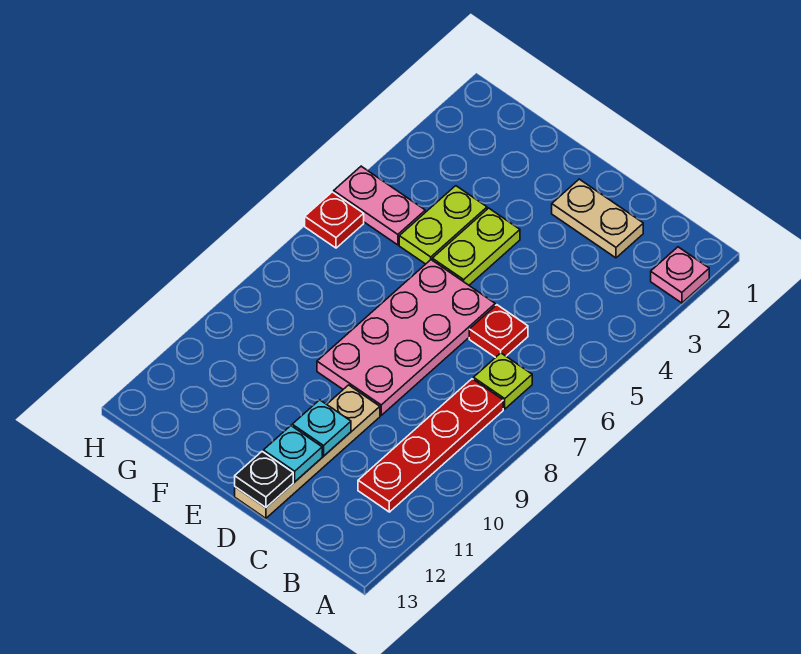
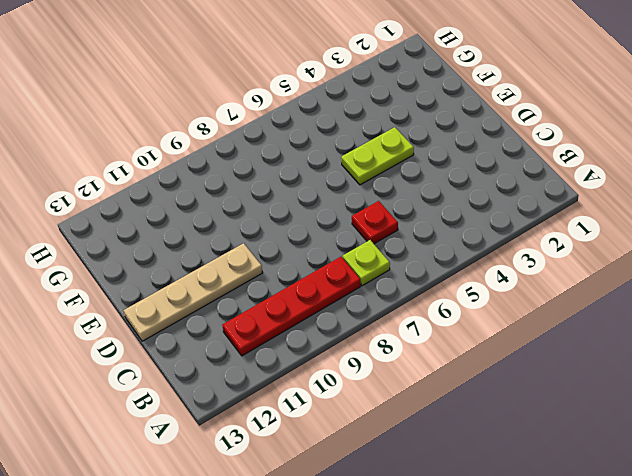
none -> pink 1x1 plate [651,247,709,303]
none -> tan 1x2 plate [552,179,643,258]
none -> pink 2x4 plate [317,260,495,415]

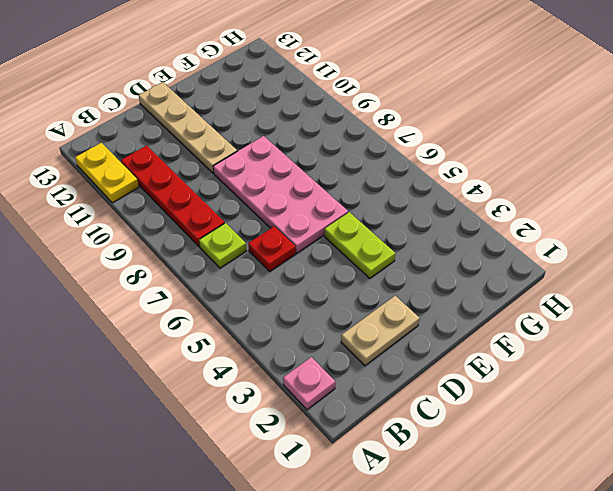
yellow 1x2 plate [75,143,139,203] -> none
none -> lime 1x2 plate [399,186,487,264]
none -> pink 1x2 plate [334,166,425,245]
none -> red 1x1 plate [305,192,364,248]

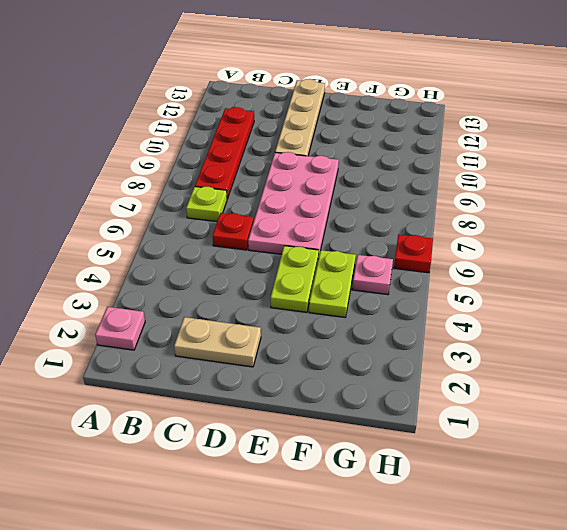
pink 1x1 plate [352,255,393,295] -> pink 1x2 plate [334,166,425,245]
none -> cyan 1x1 plate [292,400,351,456]
none -> cyan 1x1 plate [263,426,322,482]
none -> black 1x1 plate [235,451,293,508]

